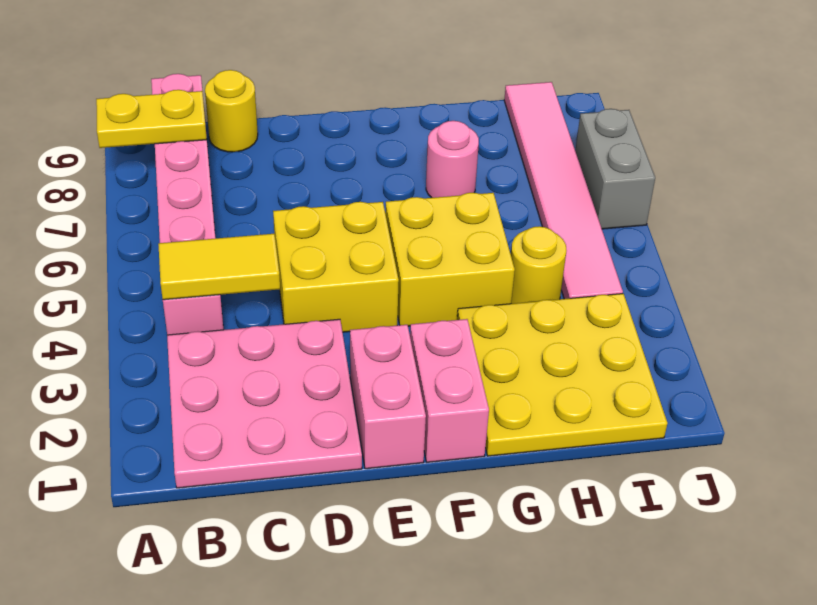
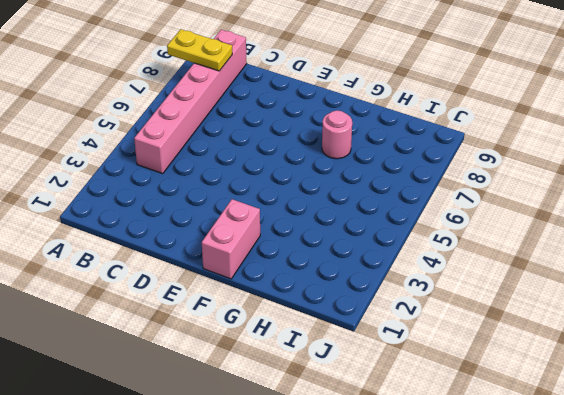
none -> pink 3x3 plate [167,319,362,488]
none -> yellow 1x1 round brick [205,70,258,152]
none -> yellow 2x2 brick [273,202,399,332]

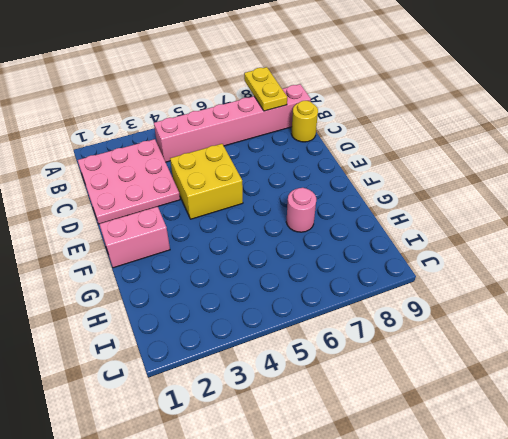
none -> pink 1x2 brick [350,325,426,469]
none -> yellow 2x2 brick [385,193,515,326]
none -> yellow 3x3 plate [457,294,668,456]

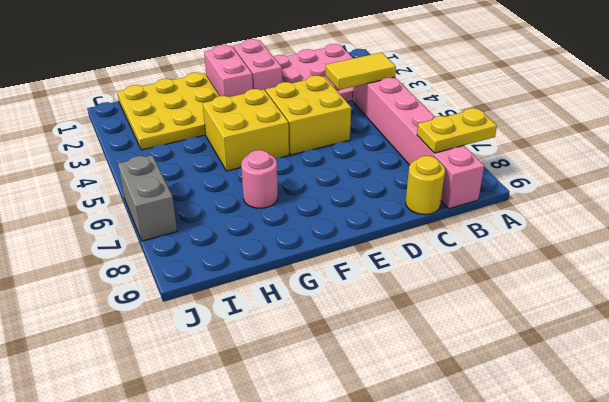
none -> yellow 1x1 round brick [511,226,567,304]
none -> pink 1x6 tile [504,82,623,299]

